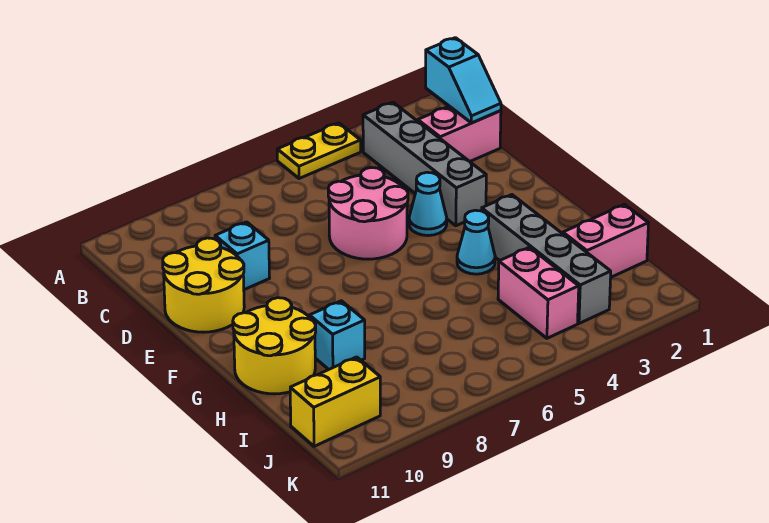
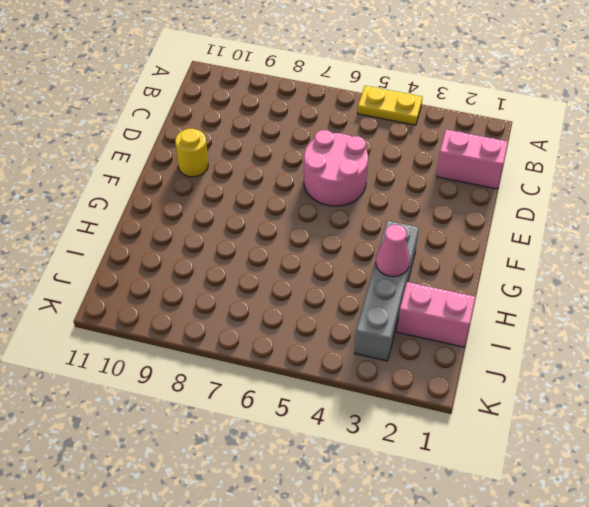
yellow 1x1 round brick [175,129,208,177] -> yellow 2x2 round brick [163,238,244,332]
pink 1x1 cone [376,225,410,277] -> none
none -> grey 1x4 brick [363,102,486,226]
none -> cyan 1x1 brick [215,222,270,290]
none -> cyan 1x1 cone [409,172,447,236]

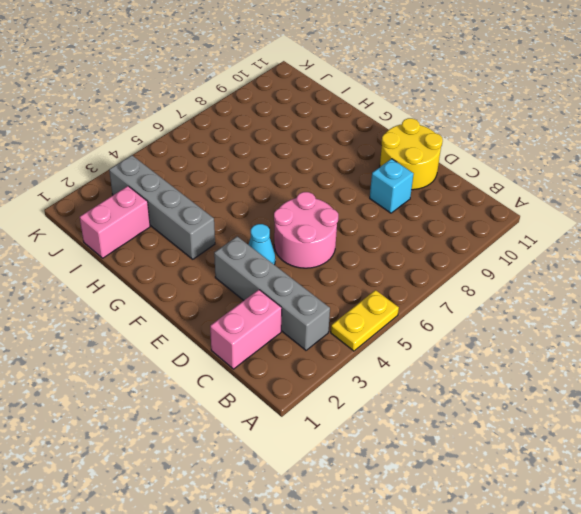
none -> cyan 1x1 cone [457,210,495,274]
none -> yellow 2x2 round brick [233,298,316,394]
none -> cyan 1x1 brick [310,301,365,369]

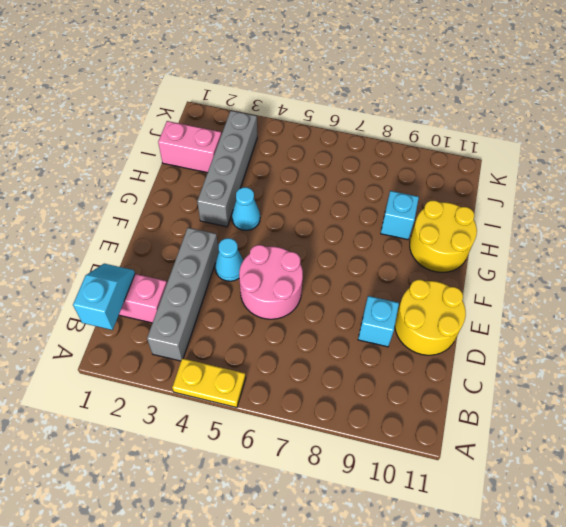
none -> pink 1x2 brick [498,247,579,338]
none -> yellow 1x2 brick [290,357,380,446]

